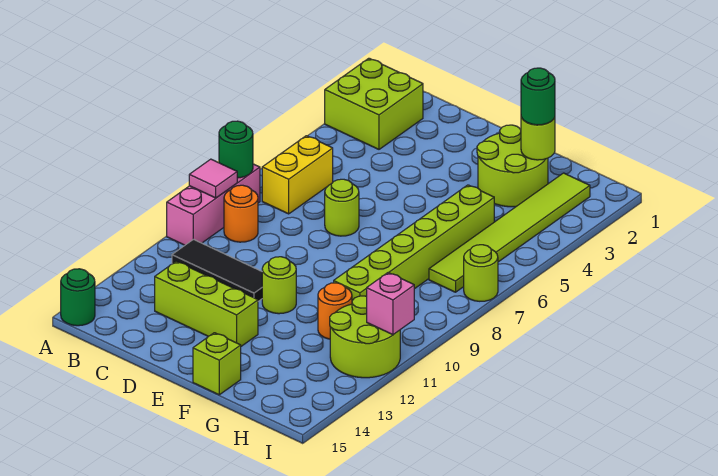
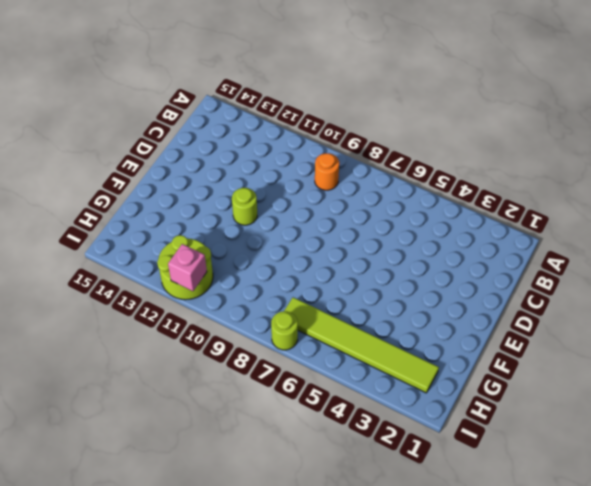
none -> lime 2x2 brick [325,58,423,149]
none -> pink 1x3 brick [167,164,260,245]
none -> green 1x1 round brick [61,269,95,326]

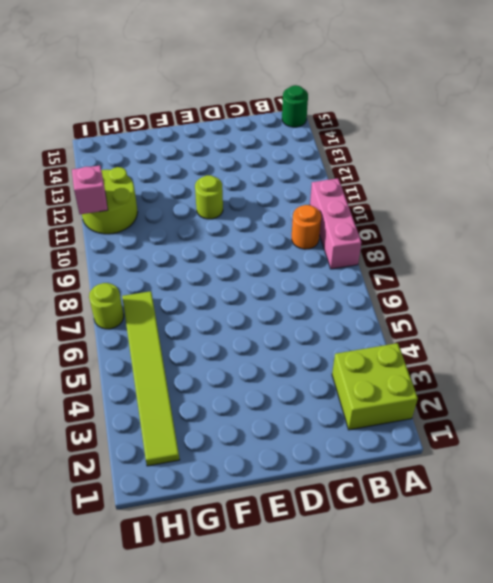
none -> yellow 1x2 brick [262,136,333,214]
none -> black 1x3 tile [172,239,262,301]
none -> lime 1x3 brick [155,261,258,346]

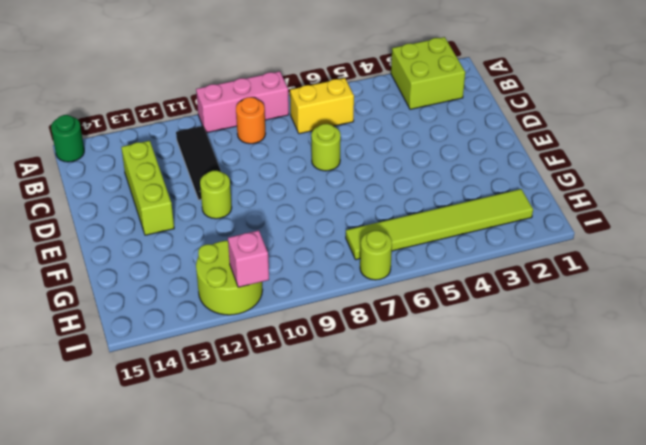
none -> lime 2x2 round brick [477,125,548,207]
none -> lime 1x1 brick [193,333,241,395]
none -> lime 1x6 brick [334,185,494,301]

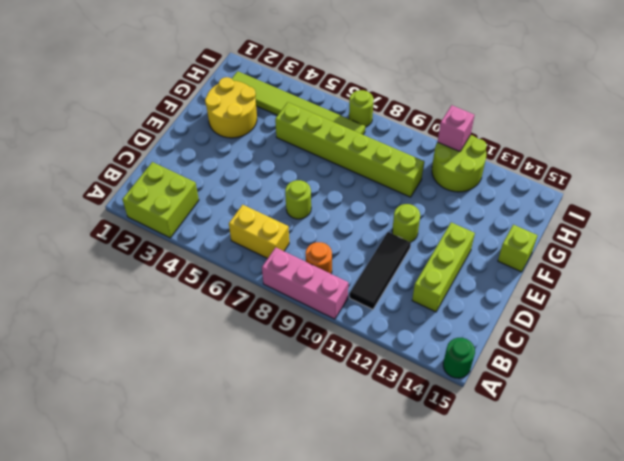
yellow 2x2 round brick [205,77,257,138] -> lime 2x2 round brick [477,125,548,207]
none -> orange 1x1 round brick [318,283,352,339]
none -> green 1x1 round brick [219,121,253,178]
none -> pink 1x1 tile [189,159,237,198]

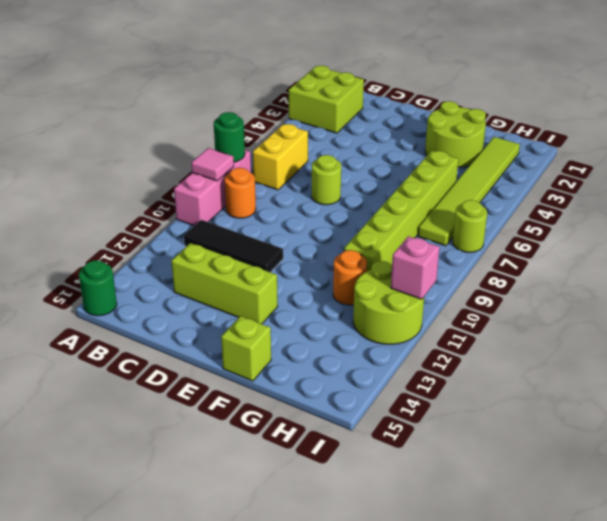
none -> lime 1x1 round brick [262,257,296,314]
none -> lime 1x1 round brick [521,117,555,160]
none -> green 1x1 round brick [521,68,555,125]

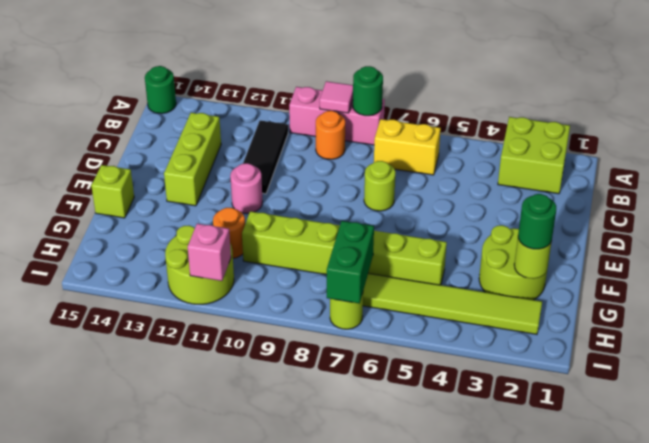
pink 1x1 round brick [230,163,263,213] -> lime 1x1 round brick [262,257,296,314]
green 1x2 brick [327,221,374,303] -> none

